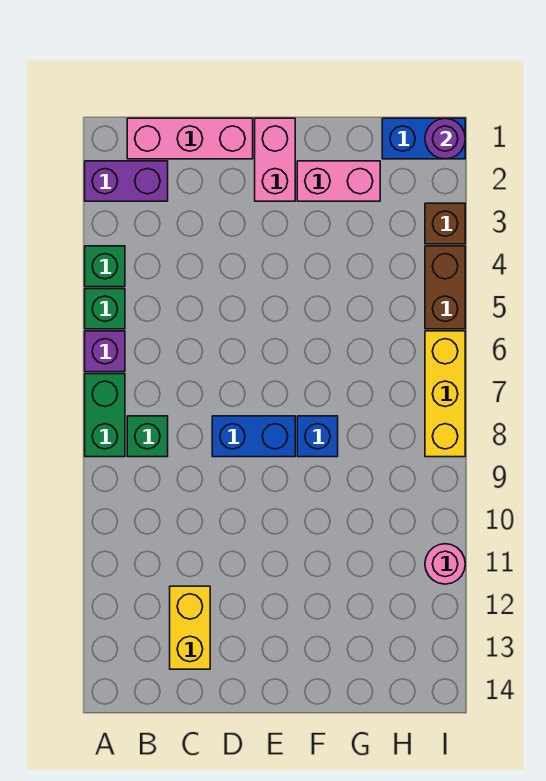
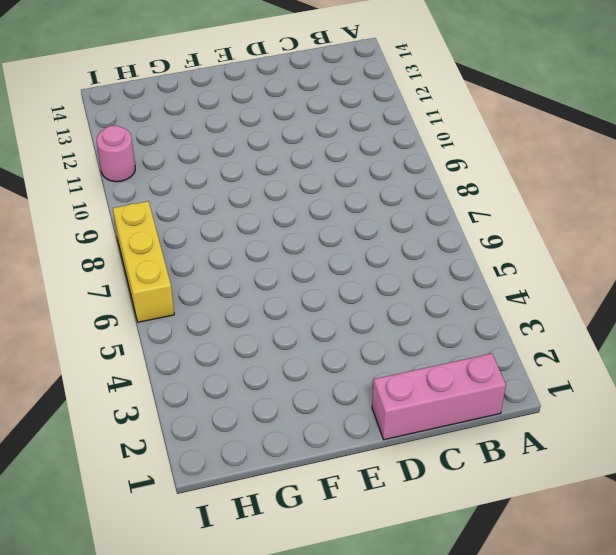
none -> purple 1x2 brick [85,161,168,201]
none -> green 1x1 brick [85,246,125,287]
none -> green 1x1 brick [85,289,125,329]

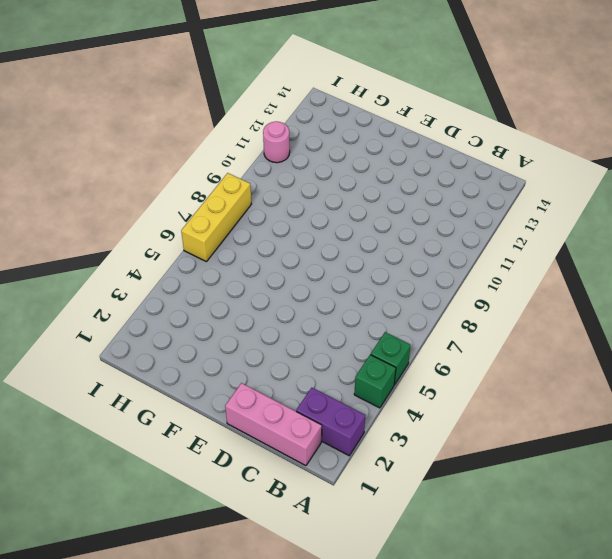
none -> purple 1x1 brick [85,331,125,372]
none -> green 1x2 brick [85,374,125,457]
none -> green 1x1 brick [127,416,168,457]

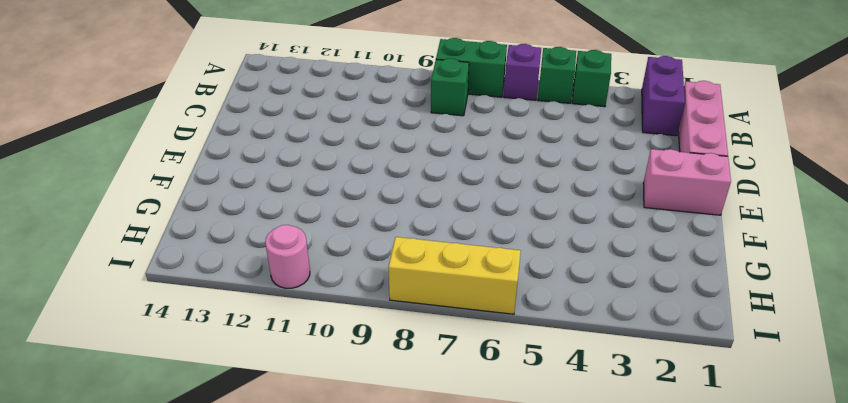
none -> yellow 1x2 brick [170,586,210,669]
none -> blue 1x2 brick [212,416,295,457]
none -> pink 1x2 brick [297,161,380,201]

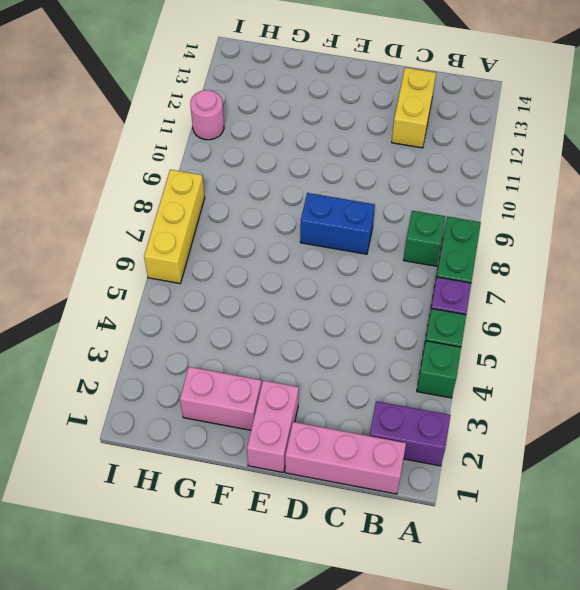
none -> blue 1x1 brick [297,416,338,457]
none -> blue 1x2 brick [382,118,465,159]
none -> brown 1x1 brick [425,203,465,244]

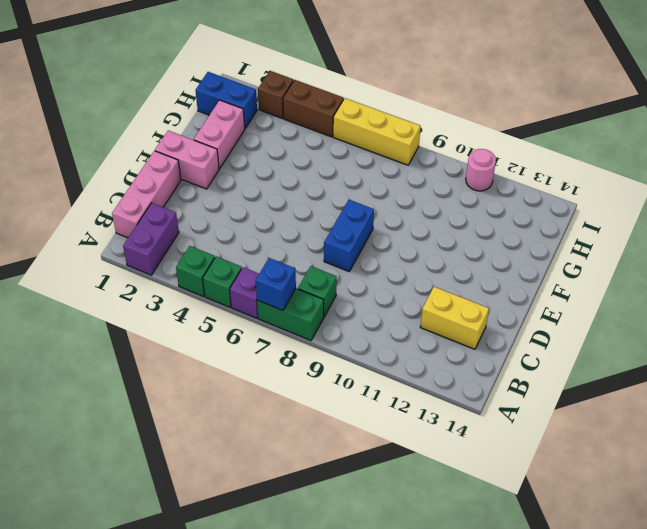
blue 1x1 brick [256,258,296,310] -> blue 1x1 brick moved to [297,416,338,457]
blue 1x2 brick [195,72,257,128] -> blue 1x2 brick turned to [382,118,465,159]
none -> purple 1x1 round brick [425,118,465,159]

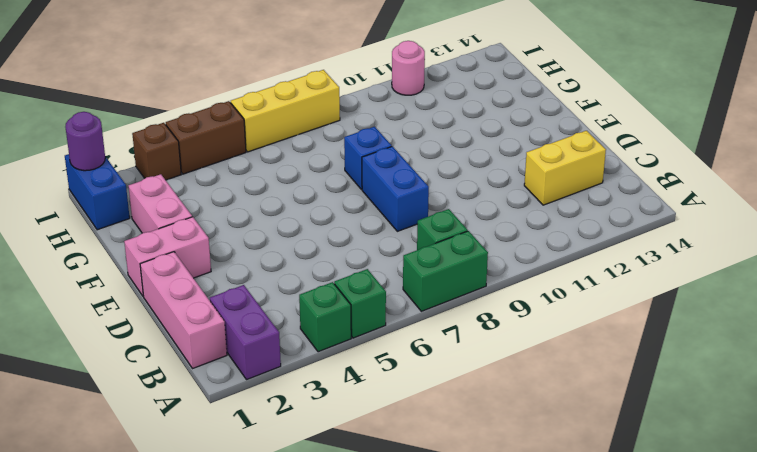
none -> purple 1x1 brick [85,331,125,372]

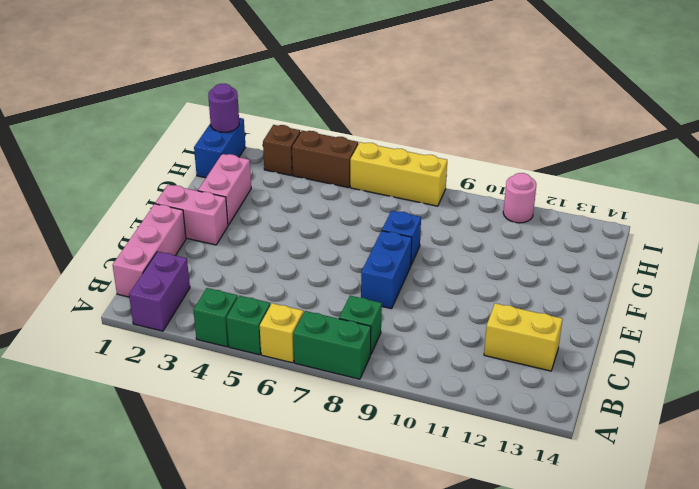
yellow 1x1 brick [260,303,303,363] -> purple 1x1 brick [85,331,125,372]

